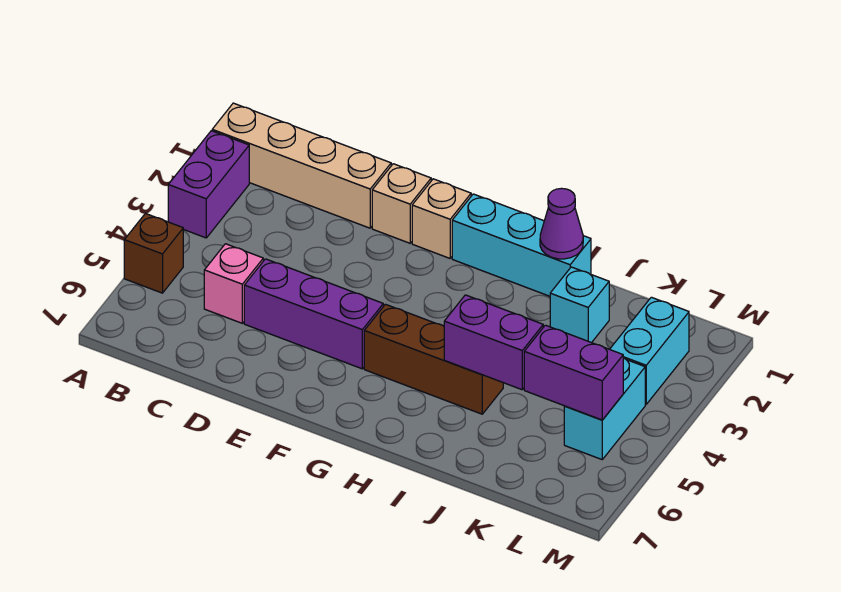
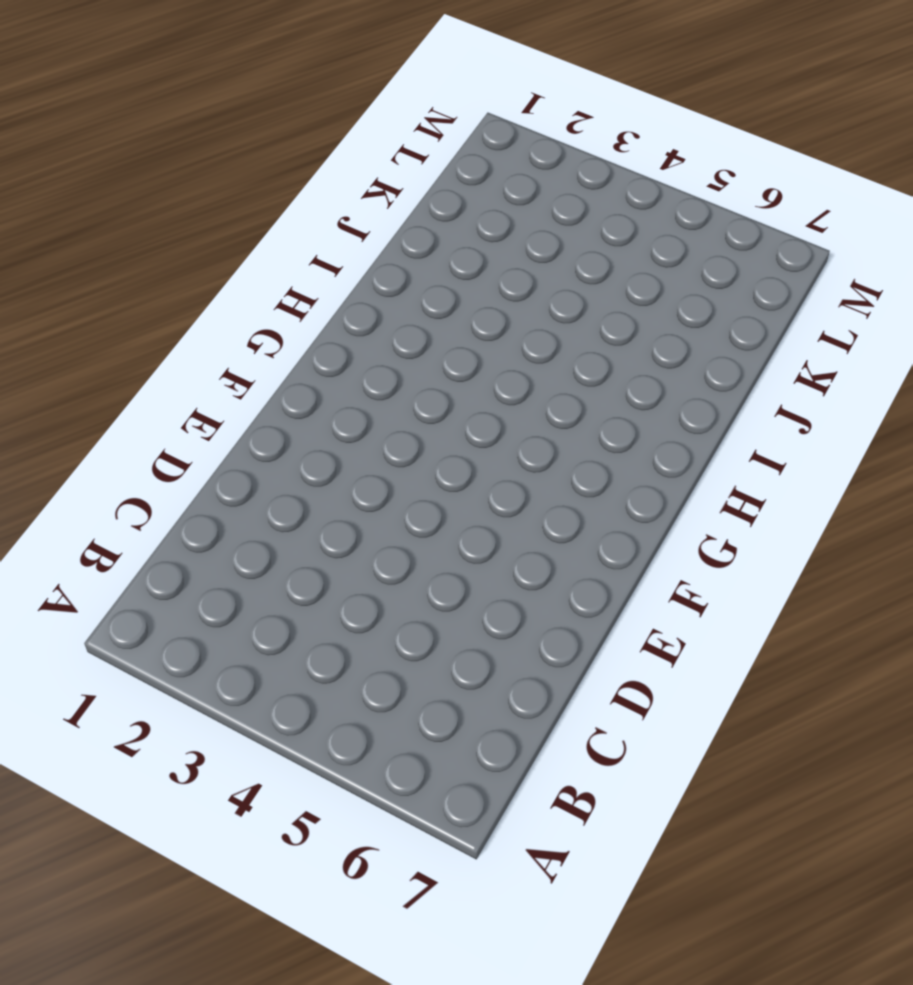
none -> tan 1x4 brick [212,103,391,228]
none -> purple 1x2 brick [168,131,249,238]
none -> brown 1x1 brick [124,214,183,293]

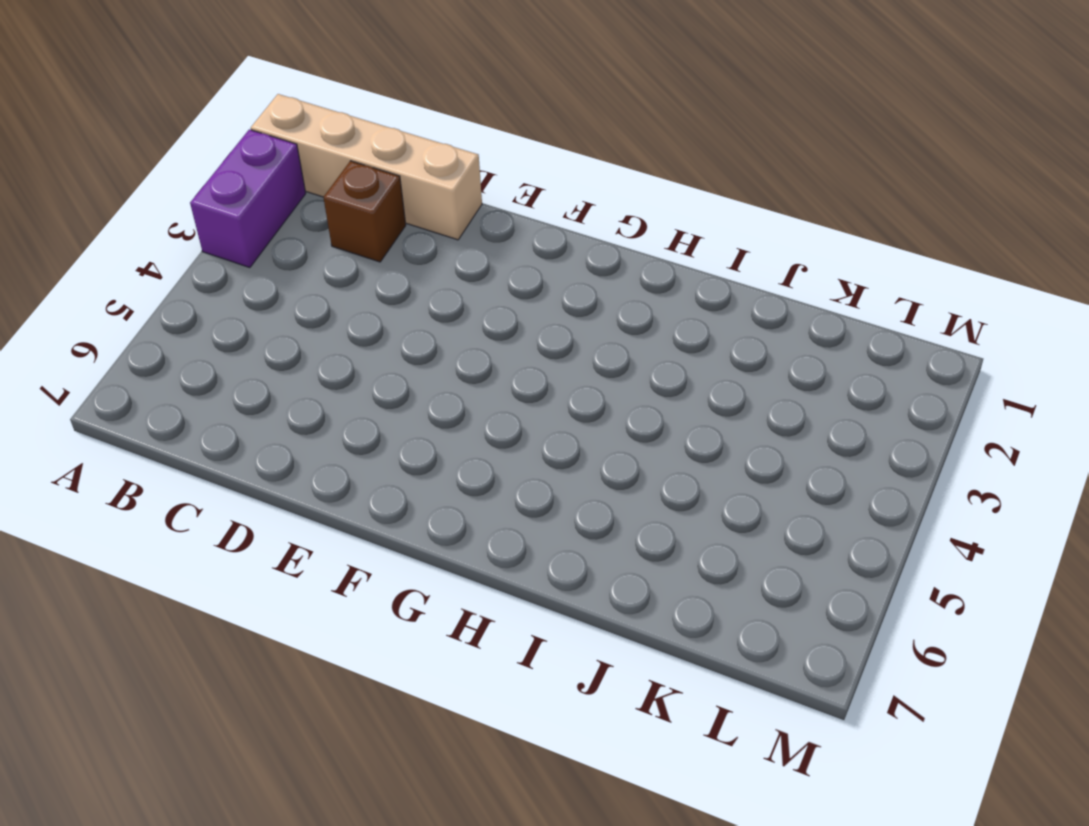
brown 1x1 brick [323,161,406,262] -> brown 1x1 brick moved to [124,214,183,293]
none -> pink 1x1 brick [204,244,263,323]
none -> purple 1x3 brick [244,259,383,369]
none -> tan 1x1 brick [372,164,431,243]

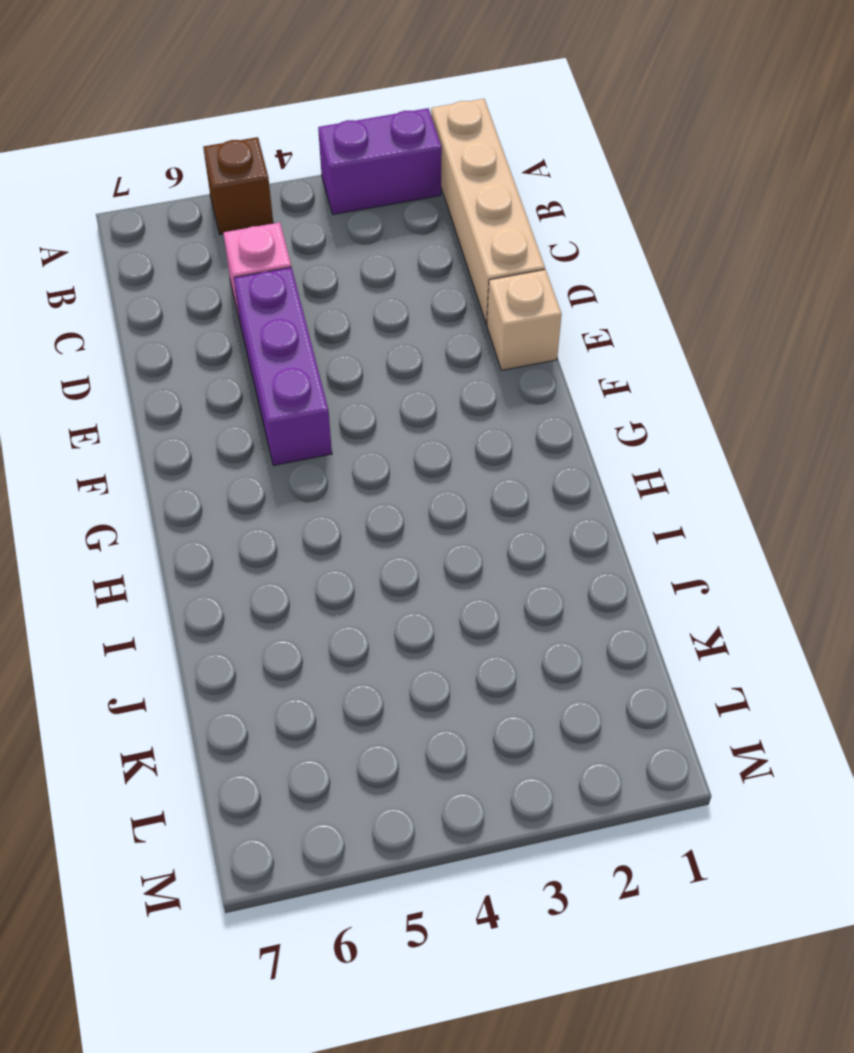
none -> tan 1x1 brick [412,179,471,258]
none -> cyan 1x3 brick [452,194,591,296]
none -> brown 1x3 brick [364,304,503,414]

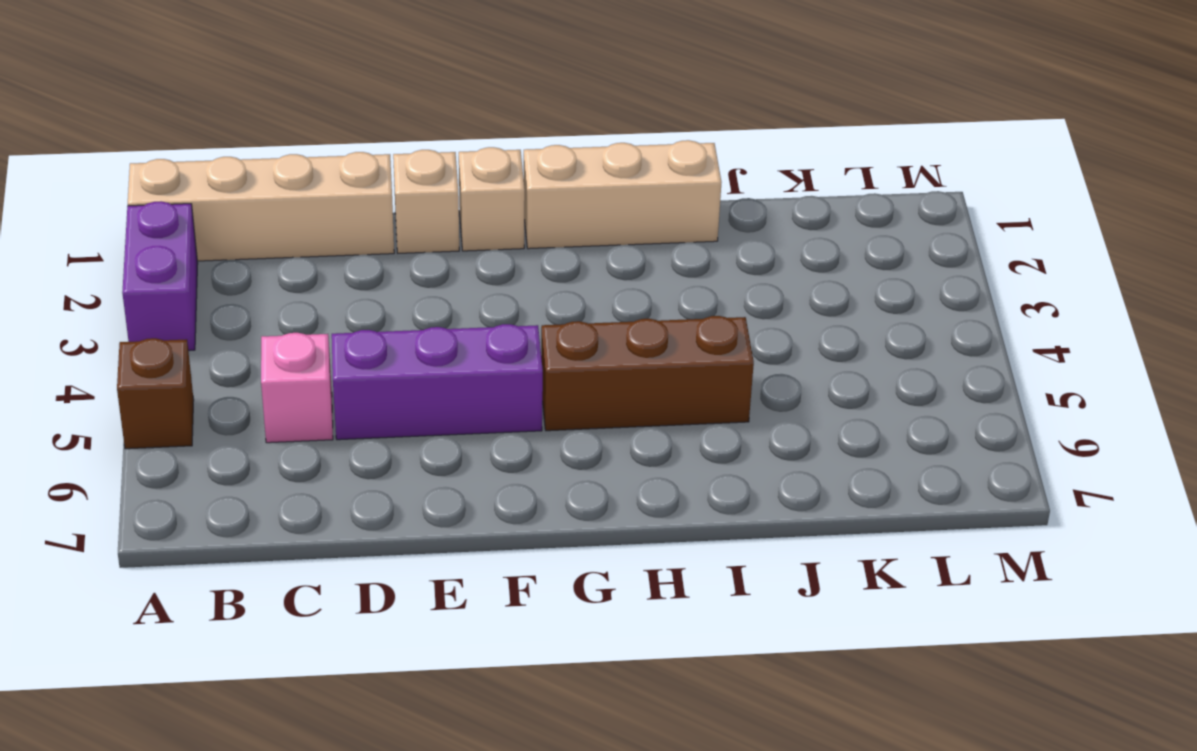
tan 1x3 brick [524,140,721,249] -> cyan 1x3 brick [452,194,591,296]
none -> cyan 1x1 brick [550,267,609,343]
none -> cyan 1x2 brick [610,297,689,404]
none -> cyan 1x2 brick [564,358,645,459]

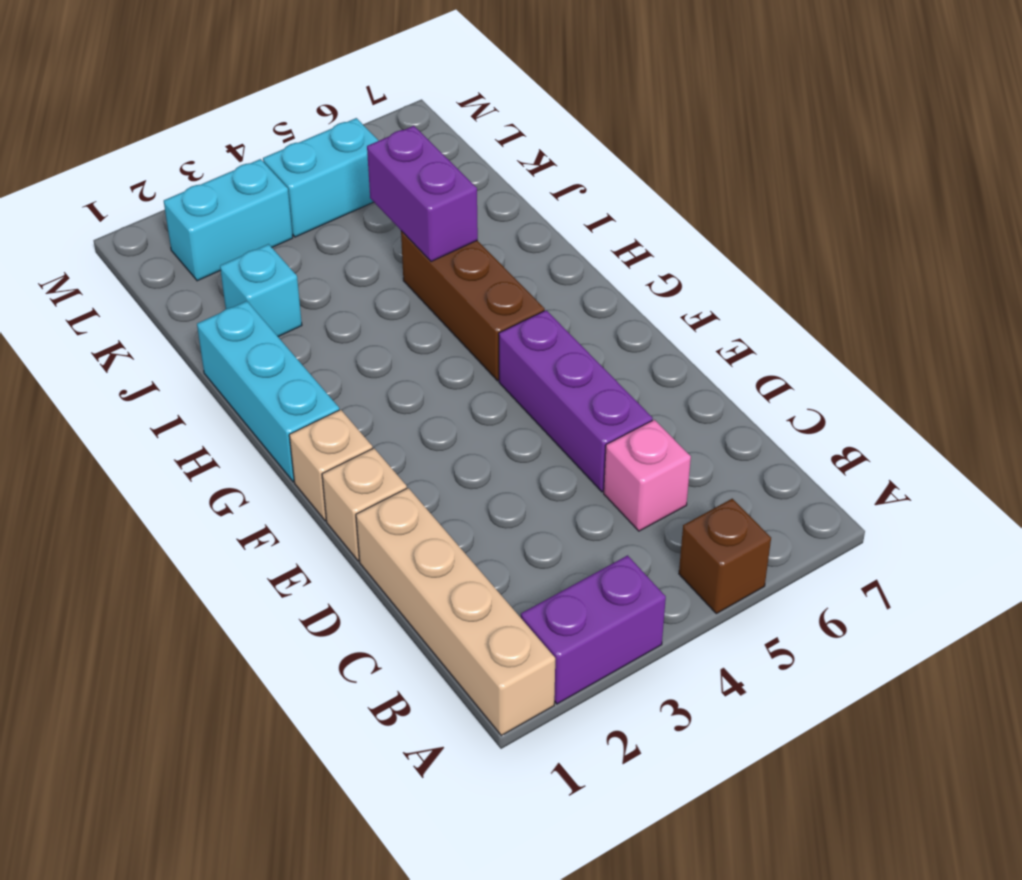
none -> purple 1x1 cone [540,188,583,259]
none -> purple 1x2 brick [524,325,623,420]

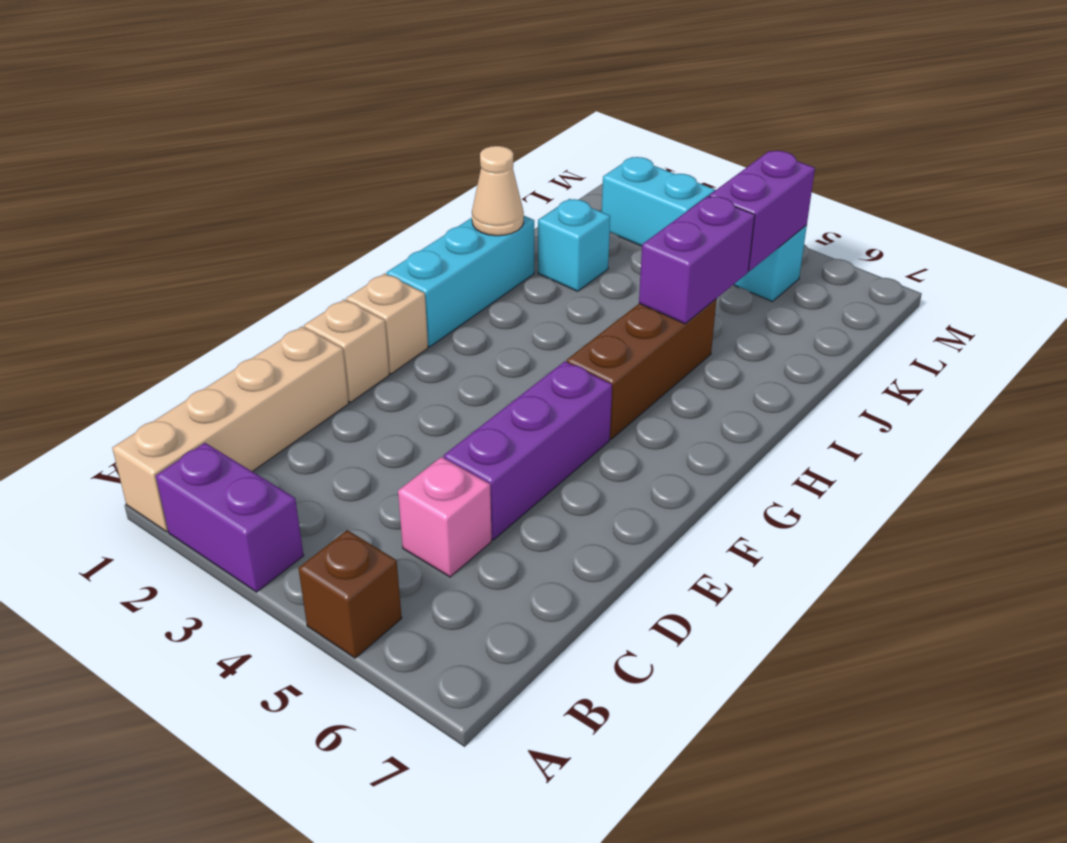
tan 1x1 cone [472,146,524,236] -> purple 1x1 cone [540,188,583,259]

